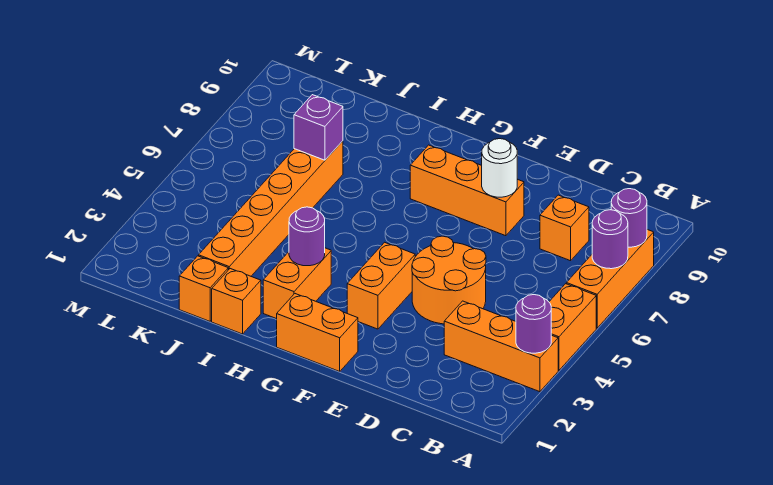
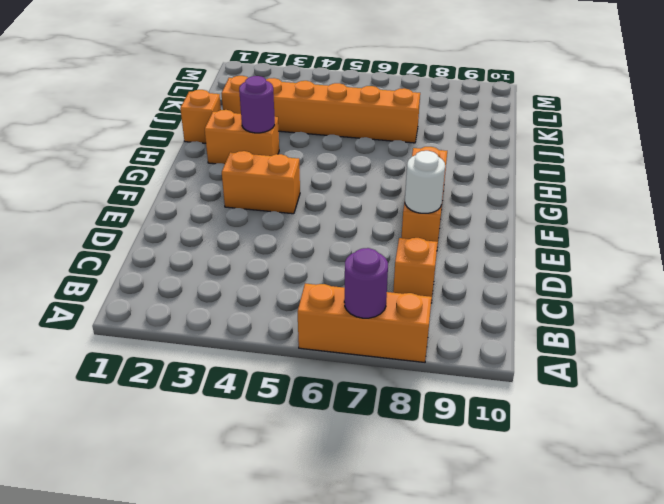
none -> orange 1x3 brick [444,301,558,392]
none -> orange 1x2 brick [549,284,596,370]
none -> orange 2x2 round brick [412,236,486,324]

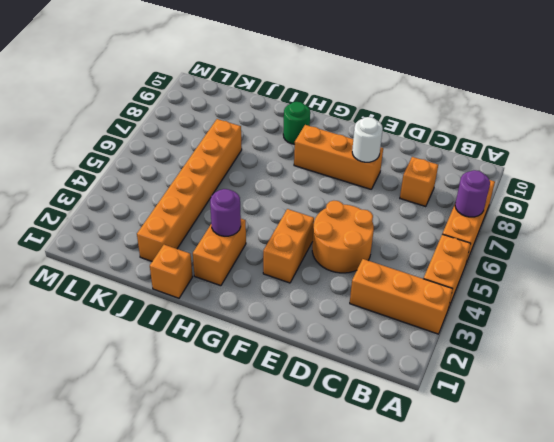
green 1x1 round brick [283,102,310,144] -> none
none -> orange 1x2 brick [277,294,358,371]
none -> orange 1x1 brick [179,256,228,321]
none -> purple 1x1 round brick [516,295,551,353]

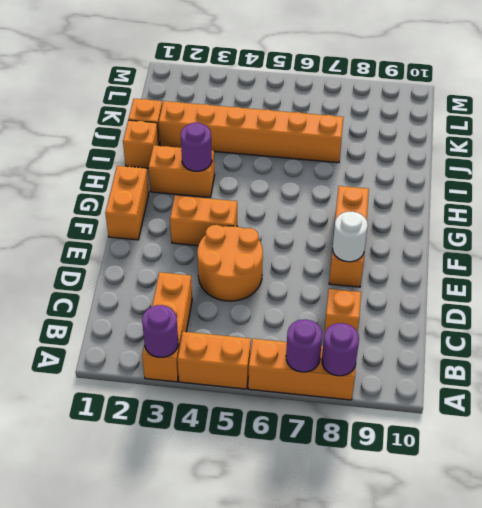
none -> purple 1x1 brick [294,95,343,160]

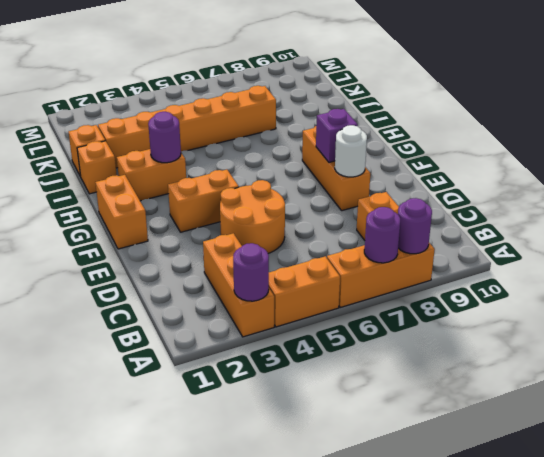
purple 1x1 brick [316,109,358,162] -> purple 1x1 brick moved to [294,95,343,160]

